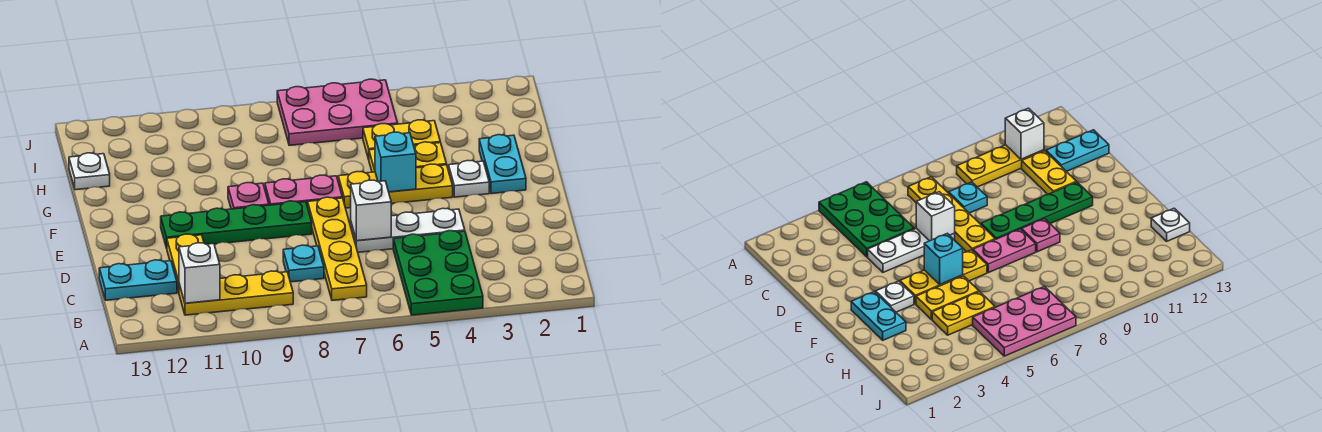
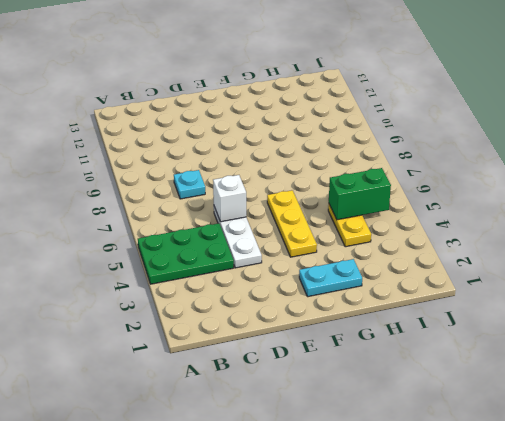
green 1x2 brick [329,168,391,220] -> none
none -> yellow 1x4 plate [308,197,367,300]
none -> yellow 1x3 plate [179,271,293,315]
none -> yellow 1x2 plate [167,234,204,292]

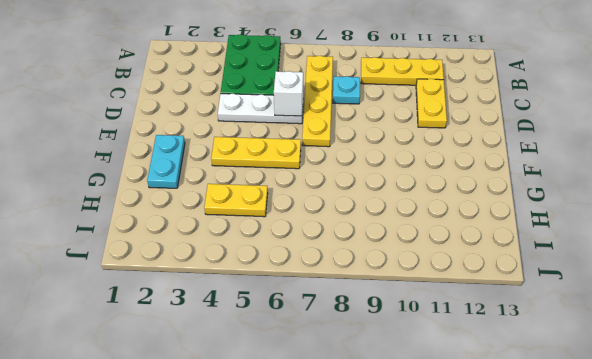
none -> cyan 1x2 plate [99,260,177,300]
none -> green 1x4 plate [161,201,312,248]
none -> white 1x1 plate [449,161,489,197]

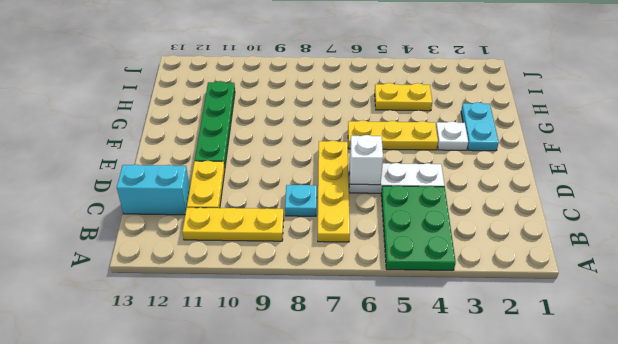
cyan 1x2 brick [117,164,190,215] -> cyan 1x2 plate [99,260,177,300]
green 1x4 plate [195,81,235,167] -> green 1x4 plate turned to [161,201,312,248]
none -> pink 1x2 plate [265,175,342,207]
none -> pink 1x1 plate [228,183,269,209]
none -> yellow 1x2 plate [369,142,447,172]

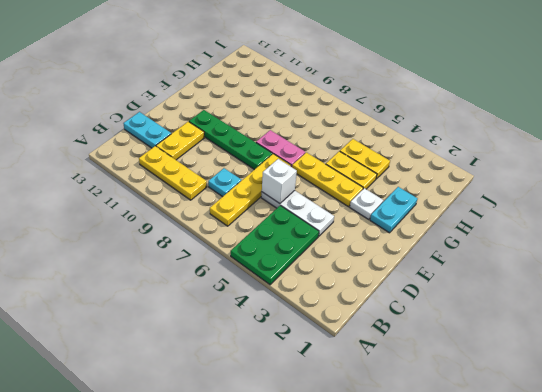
none -> pink 1x1 plate [228,183,269,209]
none -> white 1x1 plate [69,153,110,190]
none -> pink 2x3 plate [277,79,398,145]

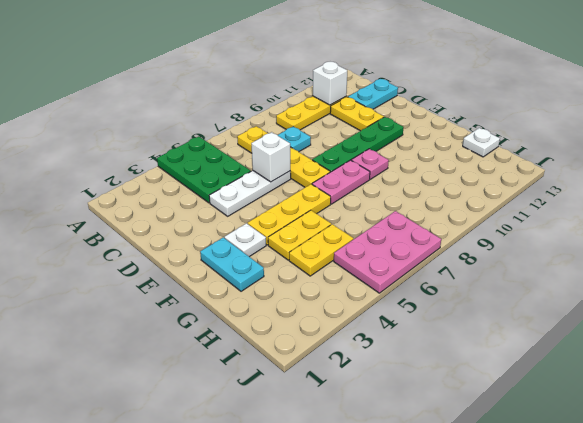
none -> cyan 1x1 brick [375,132,416,192]

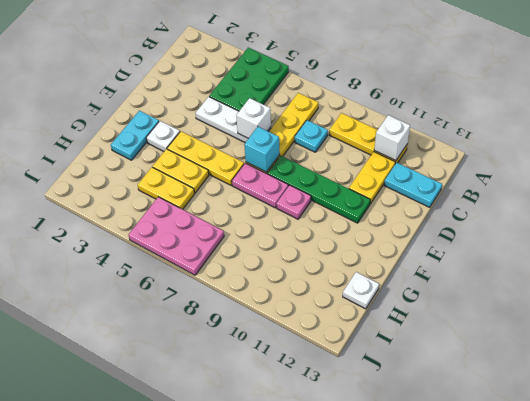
cyan 1x1 brick [244,127,280,172] -> cyan 1x1 brick moved to [375,132,416,192]

